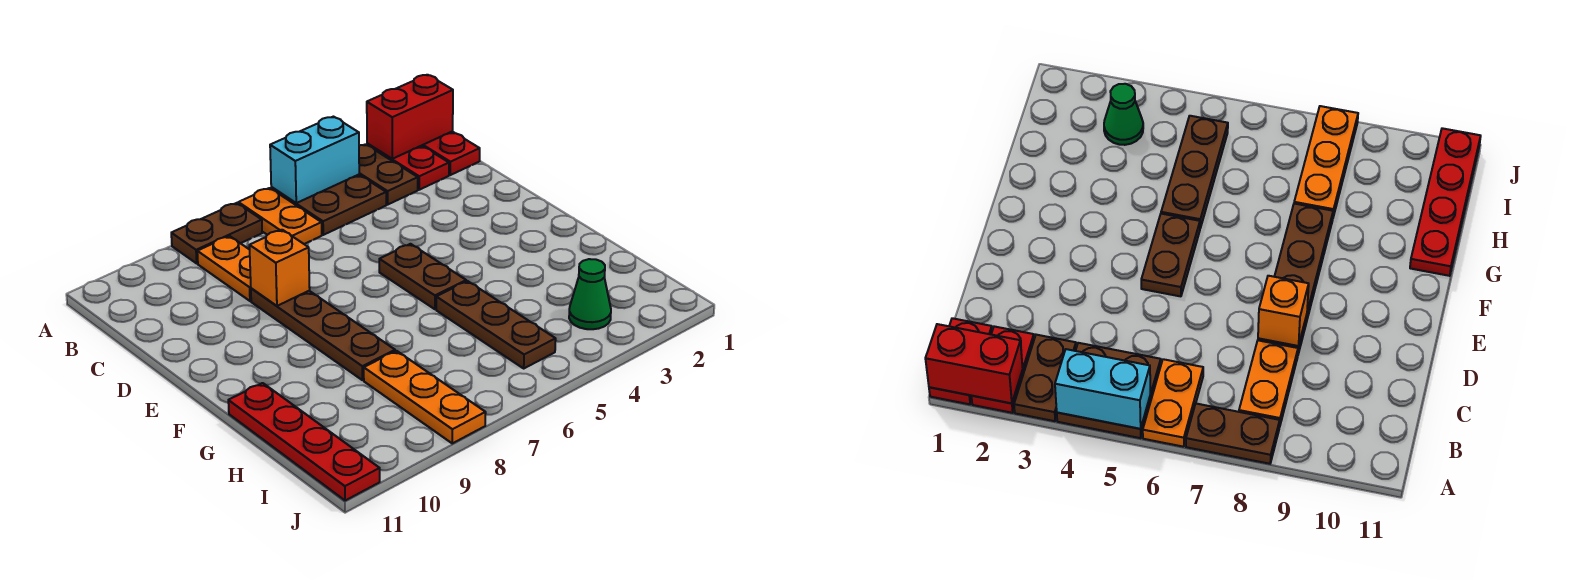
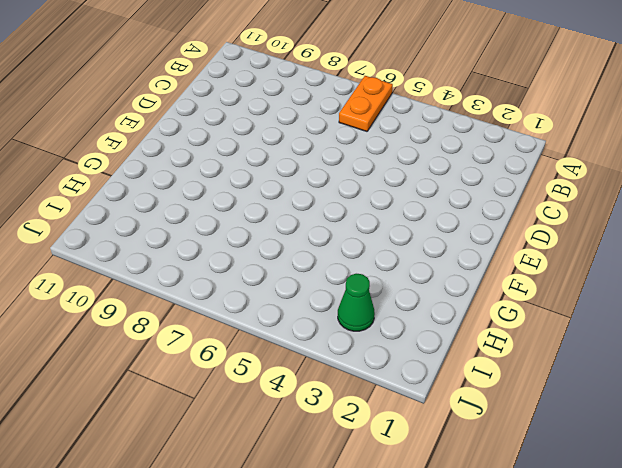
none -> red 1x2 plate [422,131,480,175]
none -> red 1x2 plate [367,144,449,190]
none -> brown 1x2 plate [359,144,418,204]

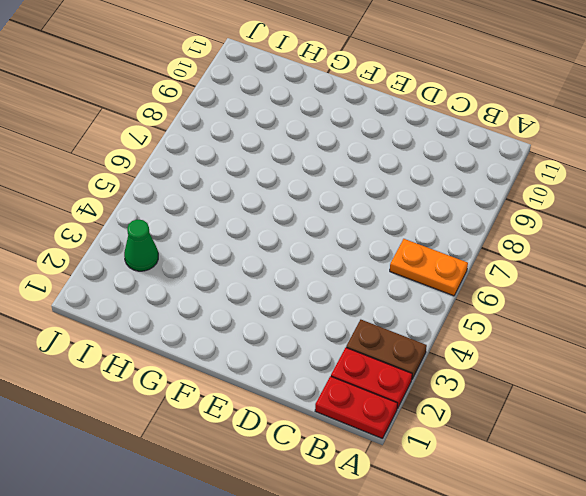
none -> brown 2x2 plate [271,175,386,235]
none -> brown 1x2 plate [171,203,262,263]
none -> orange 1x2 plate [197,236,251,301]

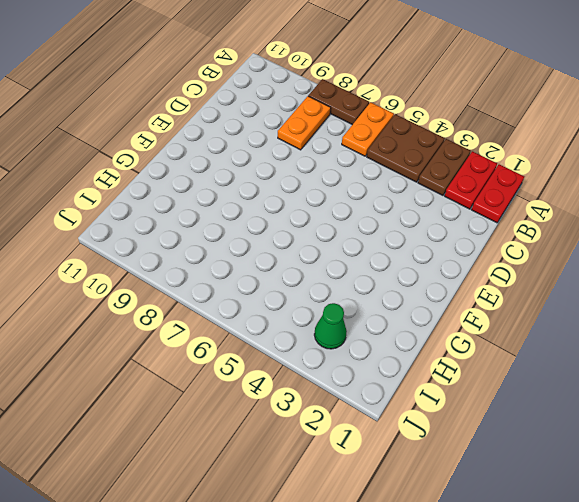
none -> brown 1x4 plate [251,288,395,380]
none -> brown 1x2 plate [379,244,466,309]
none -> brown 1x3 plate [436,281,556,368]

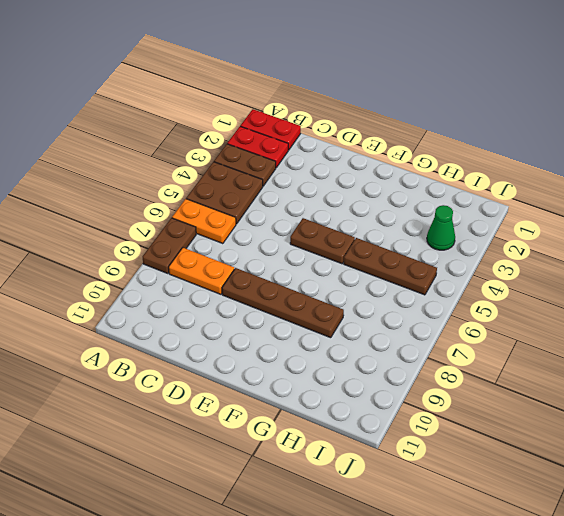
none -> red 1x4 plate [228,383,380,501]
none -> orange 1x3 plate [364,351,486,443]
none -> red 1x2 brick [367,75,453,159]

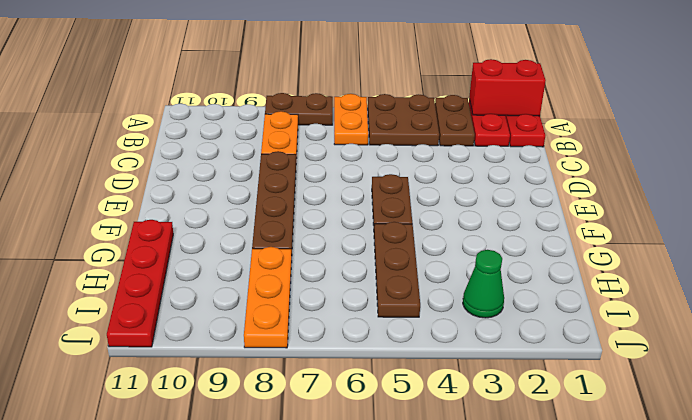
none -> cyan 1x2 brick [270,117,359,203]
none -> orange 1x1 brick [249,230,310,306]

